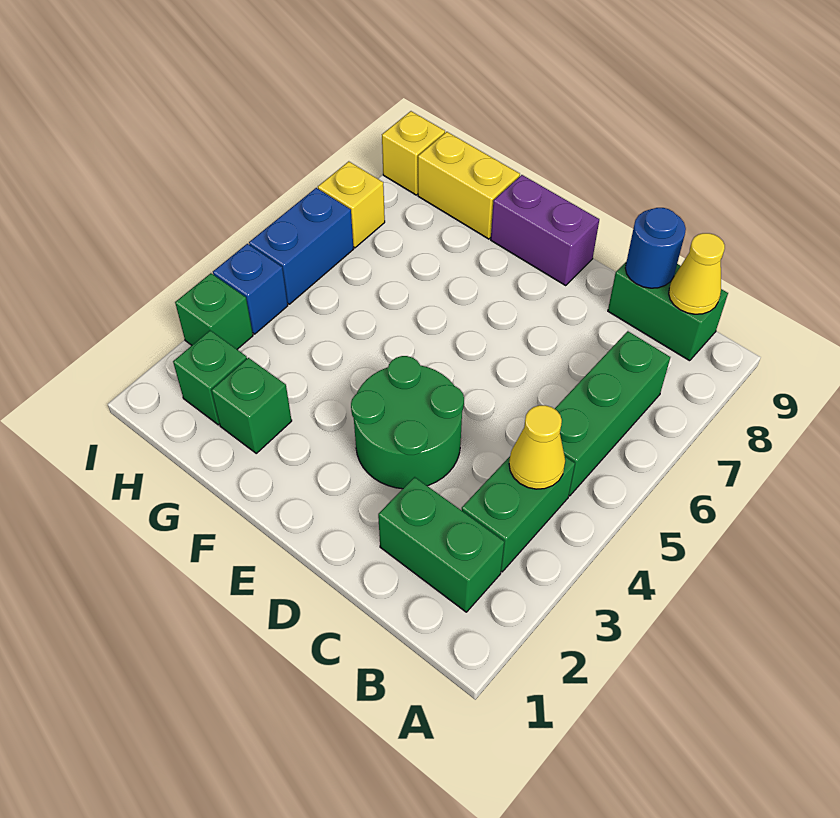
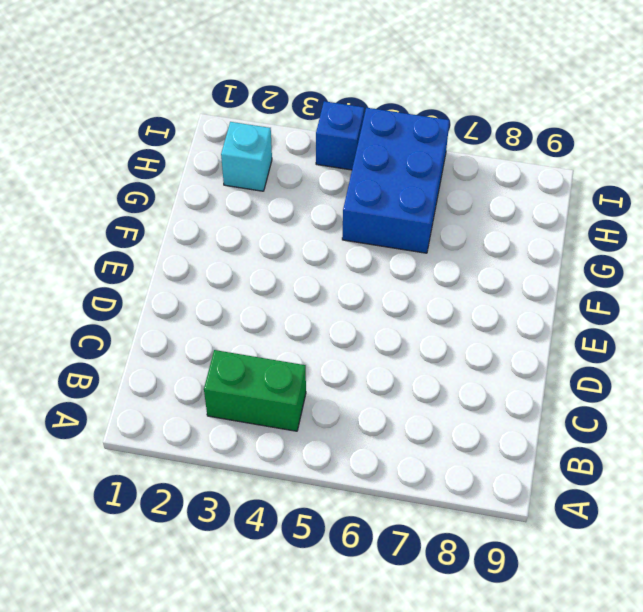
blue 2x3 brick [342,108,450,253] -> blue 1x2 brick [249,188,353,304]
cyan 1x1 brick [221,122,272,191] -> green 1x1 brick [173,330,247,425]
none -> green 1x2 brick [378,477,504,612]
none -> green 1x3 brick [555,331,670,496]
none -> green 1x2 brick [608,262,728,361]

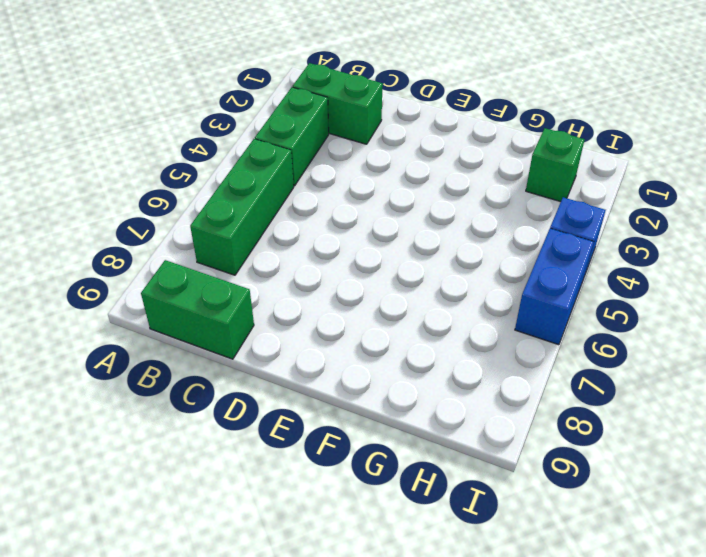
none -> green 2x2 round brick [351,356,464,489]
none -> purple 1x2 brick [491,175,599,285]
none -> green 1x1 brick [211,358,292,453]

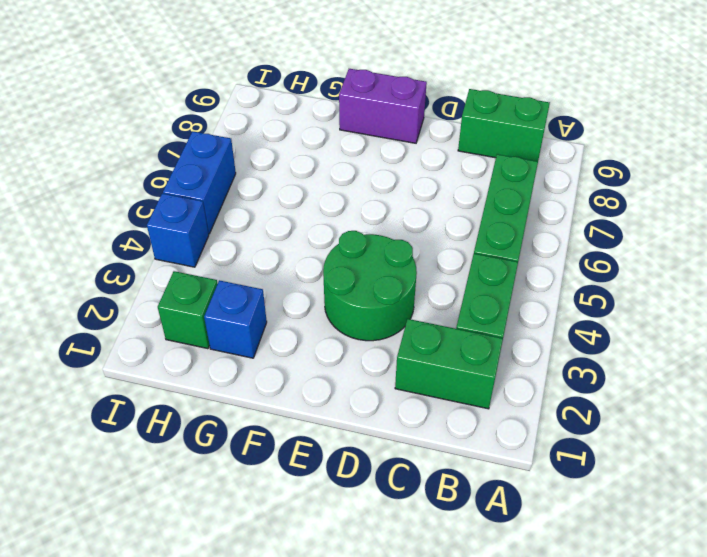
blue 1x1 brick [204,280,267,358] -> green 1x1 brick [211,358,292,453]
none -> yellow 1x2 brick [418,132,520,239]
none -> green 1x1 brick [175,273,253,349]
none -> yellow 1x1 brick [318,161,385,248]

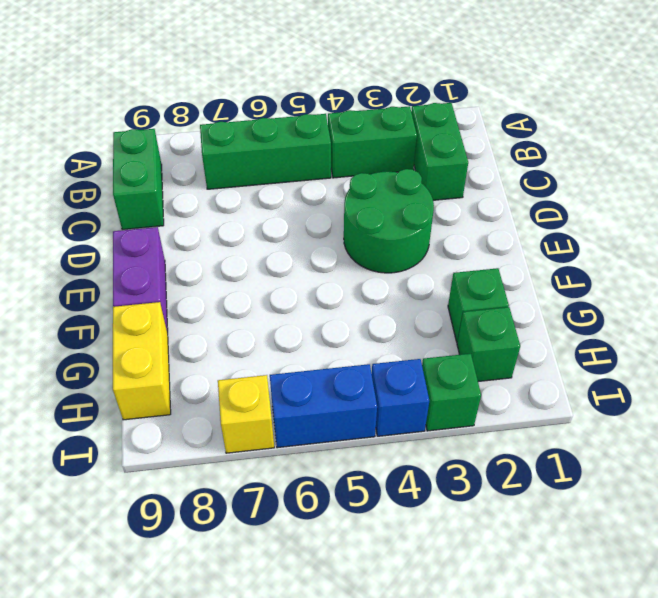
none -> yellow 1x1 brick [382,111,445,195]
none -> yellow 1x1 cone [509,405,565,489]
none -> yellow 1x1 cone [669,233,725,314]

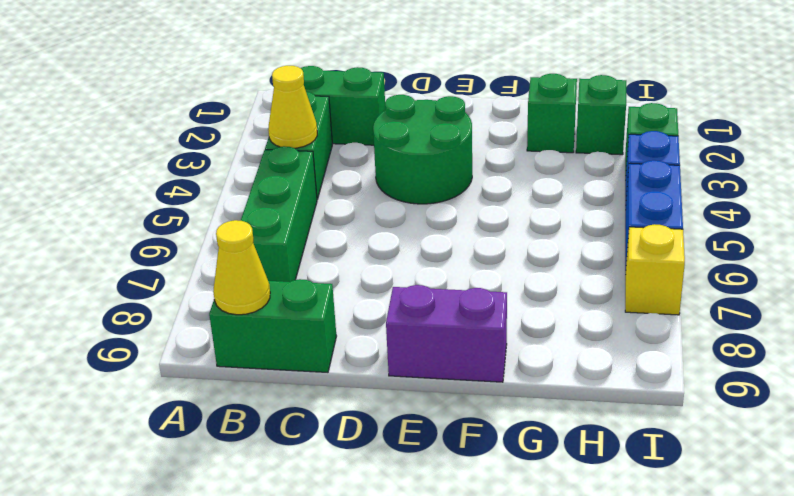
none -> yellow 1x2 brick [418,132,520,239]
none -> yellow 1x1 brick [382,111,445,195]
none -> blue 1x1 round brick [625,208,686,288]

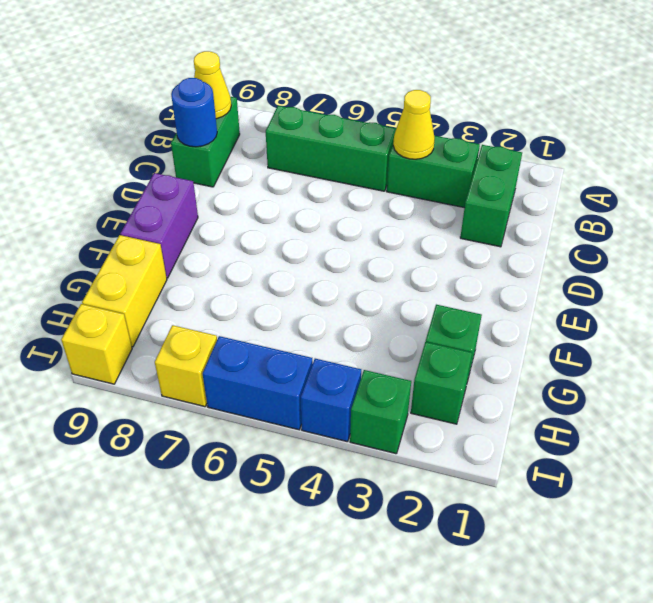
none -> green 2x2 round brick [351,356,464,489]

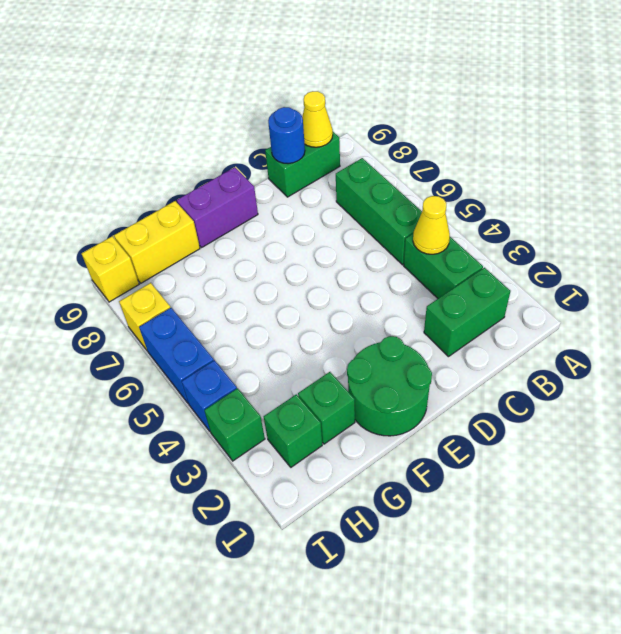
green 2x2 round brick [347,336,432,436] -> green 2x2 round brick moved to [351,356,464,489]

